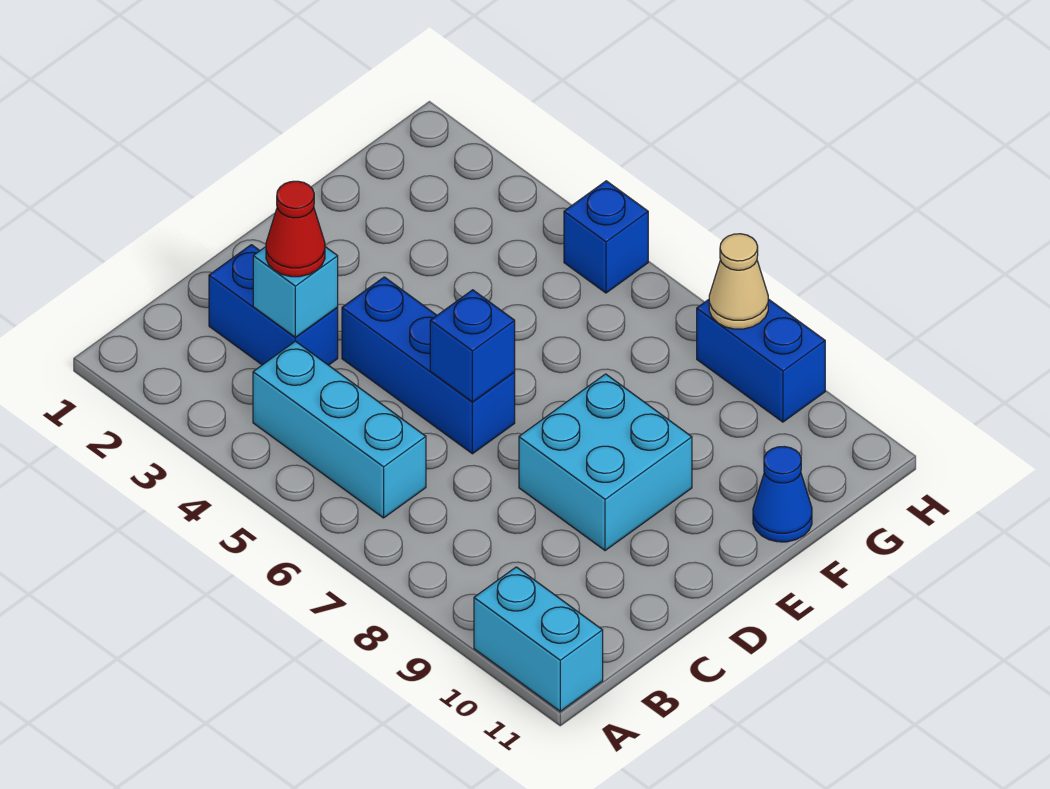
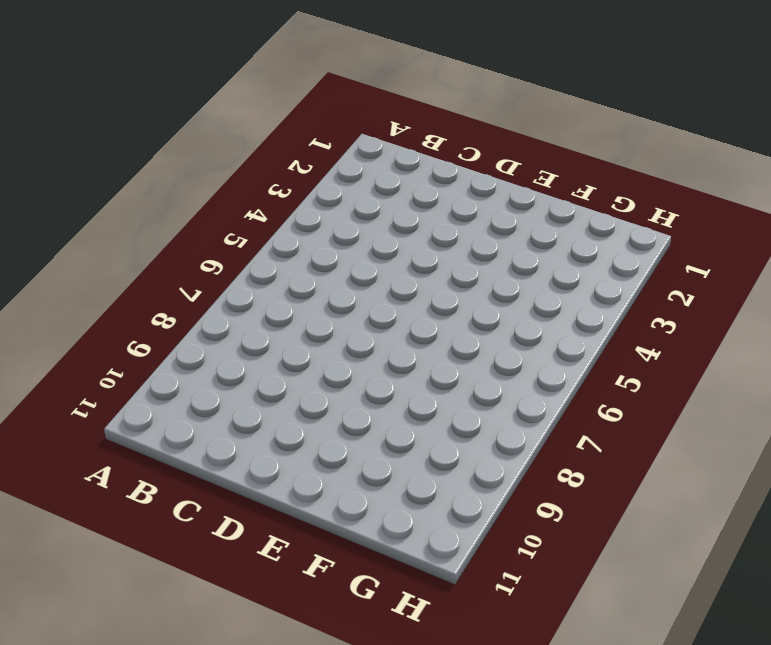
none -> cyan 1x2 brick [474,567,603,711]
none -> cyan 1x3 brick [253,341,426,518]
none -> blue 1x2 brick [209,245,338,365]

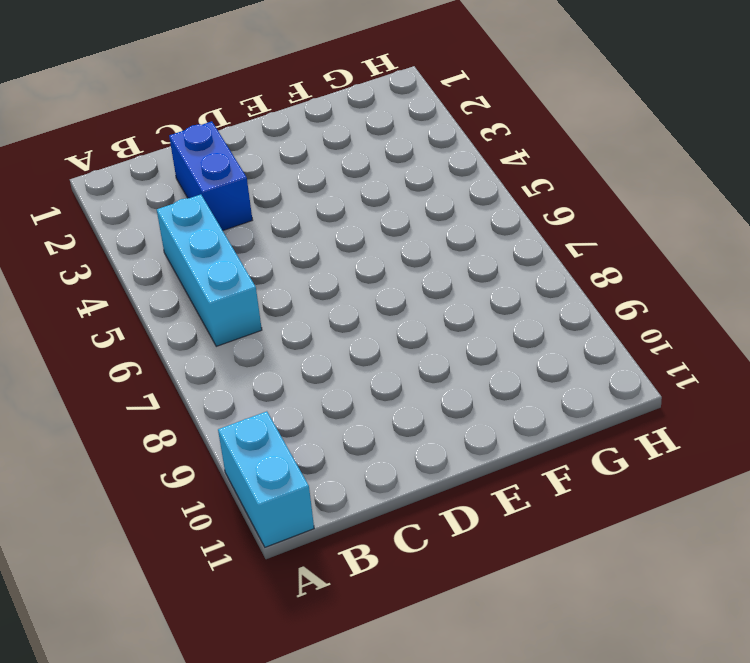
none -> blue 1x3 brick [342,277,515,454]
none -> cyan 2x2 brick [519,374,692,551]
none -> blue 1x1 cone [753,447,812,542]

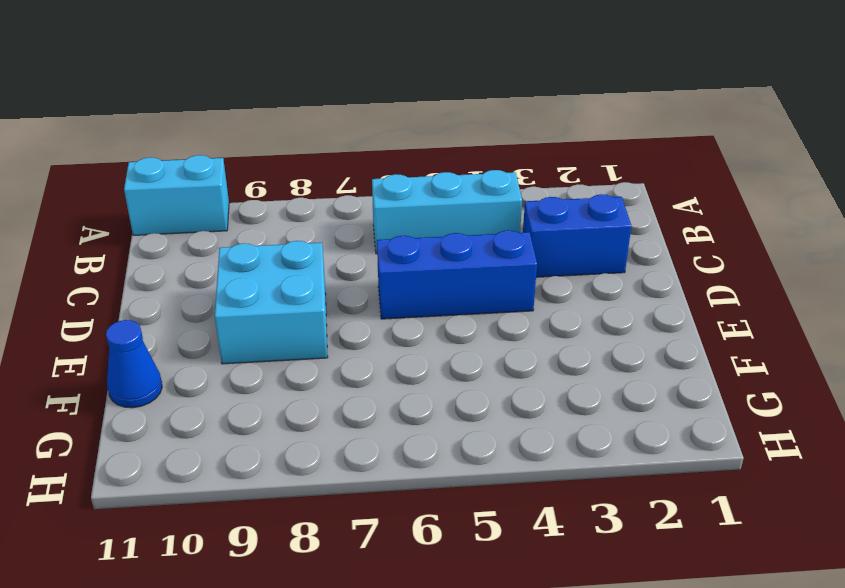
none -> blue 1x1 brick [564,181,648,293]
none -> blue 1x2 brick [697,299,825,422]
none -> cyan 1x1 brick [253,247,338,337]

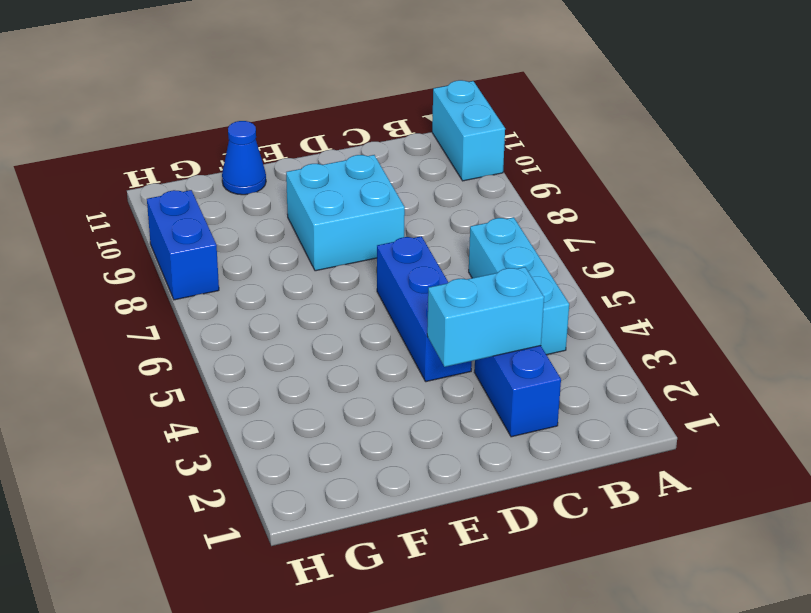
cyan 1x2 brick [427,267,544,367] -> cyan 1x1 brick [253,247,338,337]
none -> blue 1x1 brick [564,181,648,293]
none -> blue 1x1 brick [430,290,515,402]
none -> tan 1x1 cone [709,234,768,329]

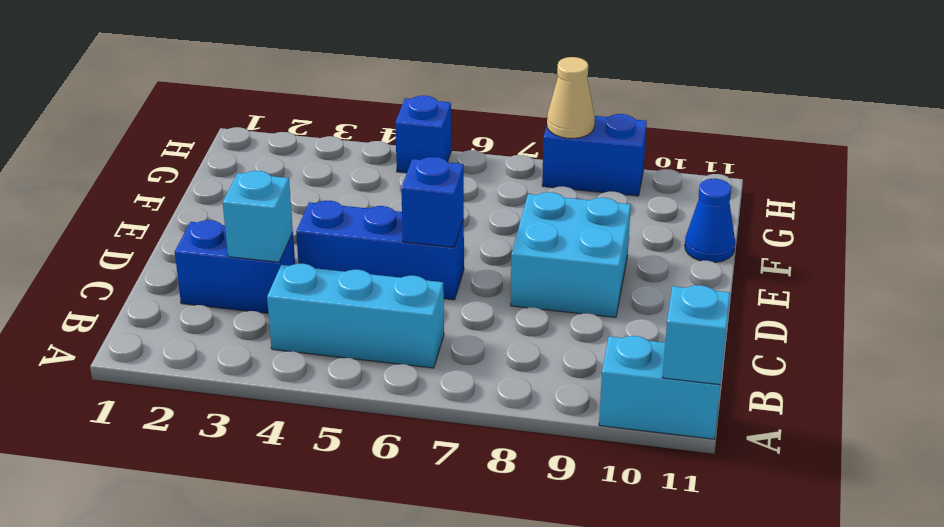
cyan 1x1 brick [662,285,730,385] -> none
none -> red 1x1 cone [266,181,325,277]

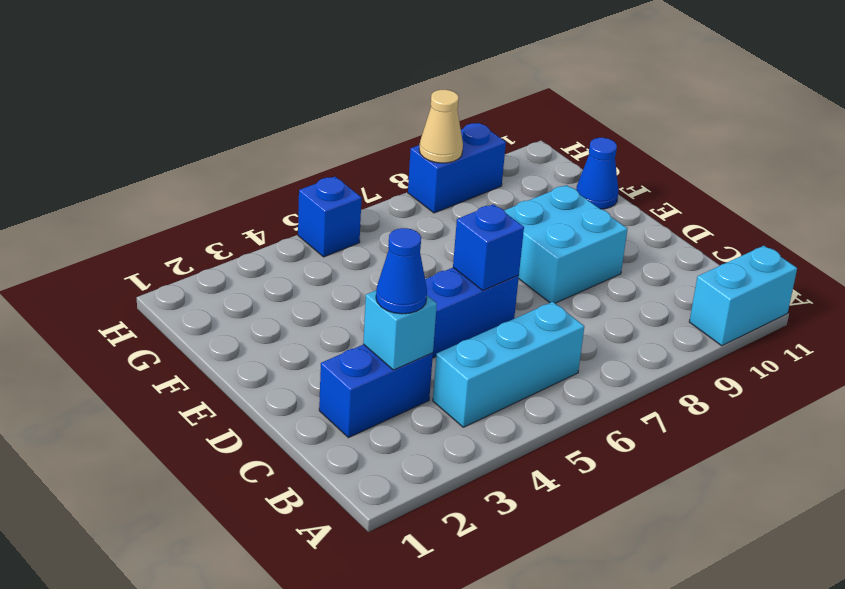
blue 1x1 cone [376,228,427,314] -> red 1x1 cone [266,181,325,277]

